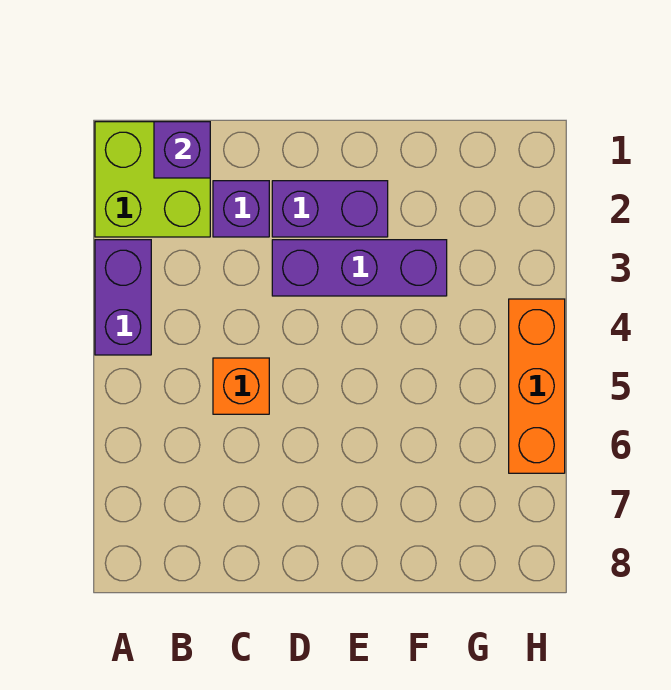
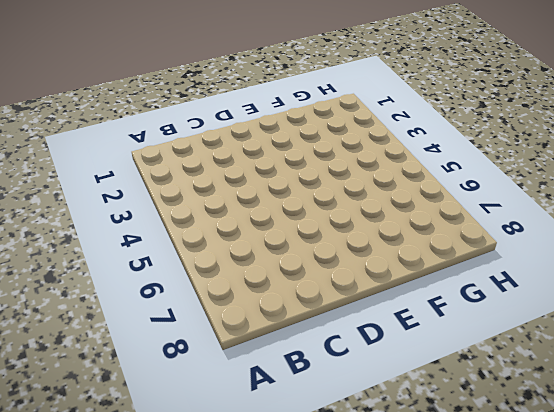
none -> lime 2x2 brick [95,122,210,237]
none -> purple 1x2 brick [95,240,151,355]

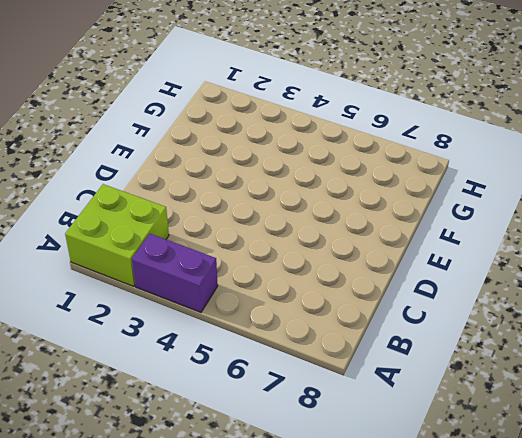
none -> purple 1x1 brick [213,181,269,237]
none -> orange 1x1 brick [213,358,269,414]

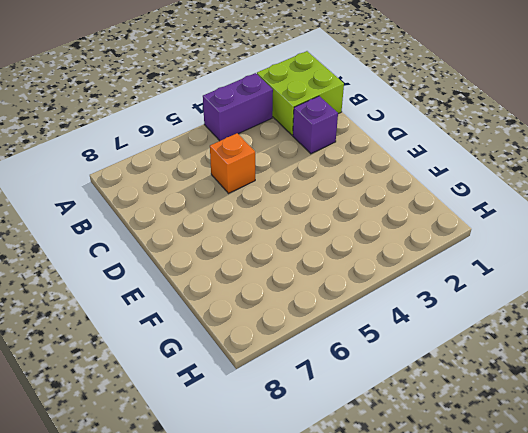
none -> purple 1x2 brick [272,181,388,237]
none -> purple 1x3 brick [272,240,447,296]

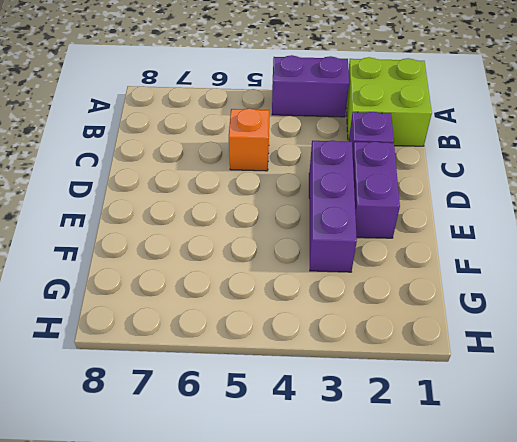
none -> orange 1x3 brick [509,299,565,473]
none -> purple 1x1 brick [154,122,210,178]

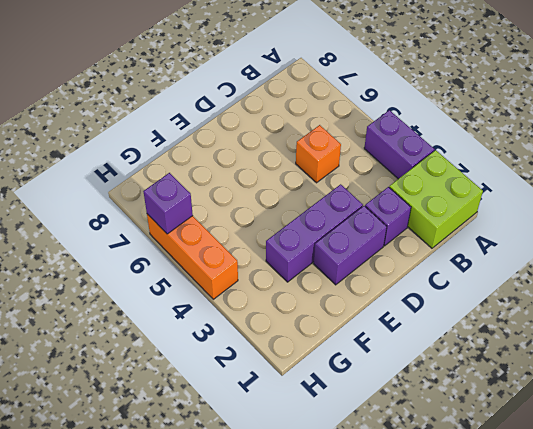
purple 1x1 brick [143,173,193,234] -> purple 1x1 brick moved to [154,122,210,178]

